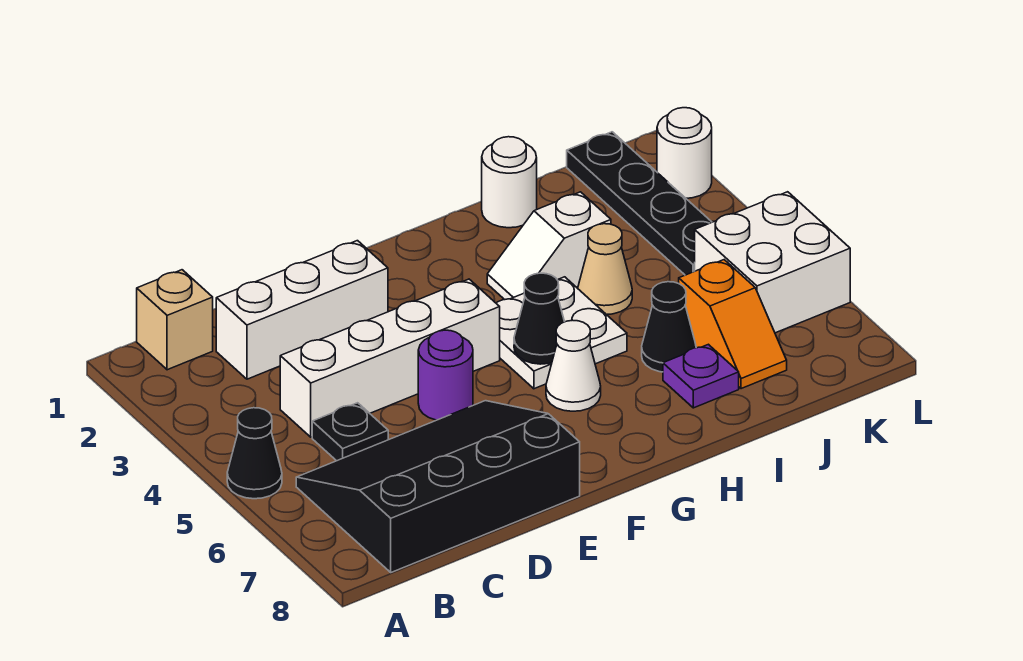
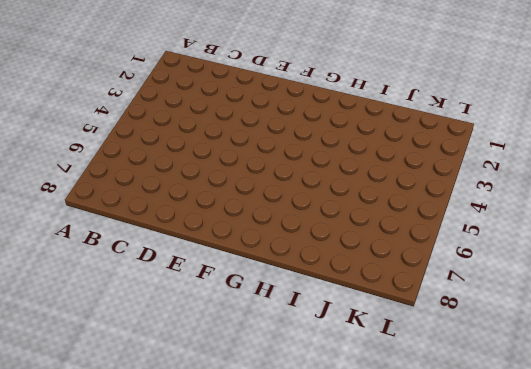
none -> black 1x1 cone [227,408,282,499]
none -> tan 1x1 brick [137,270,213,370]
none -> black 3x4 slope [296,401,580,572]

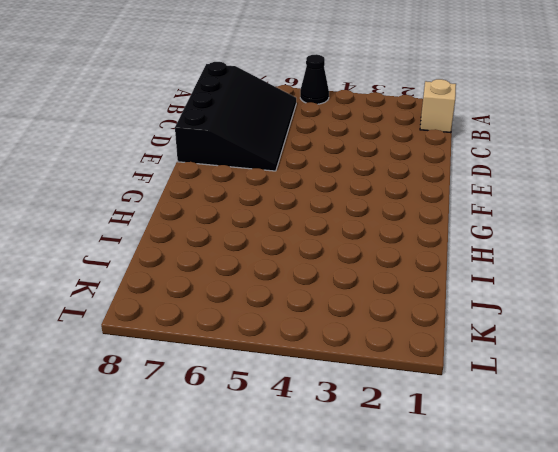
none -> white 1x3 brick [216,241,388,379]
none -> white 1x4 brick [280,279,500,437]
none -> black 1x1 plate [312,403,388,461]

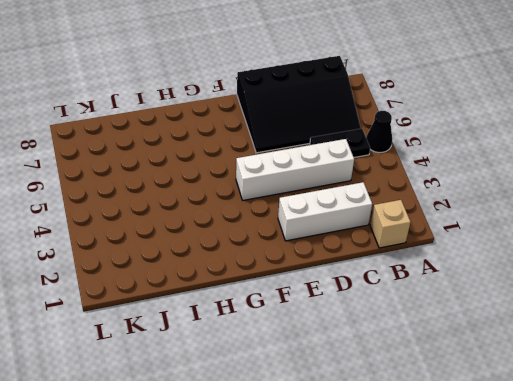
black 1x2 plate [310,129,370,157] -> black 1x1 plate [312,403,388,461]
none -> purple 1x1 round brick [418,330,473,420]
none -> white 2x2 plate [496,277,627,389]
none -> white 1x1 cone [546,320,601,411]

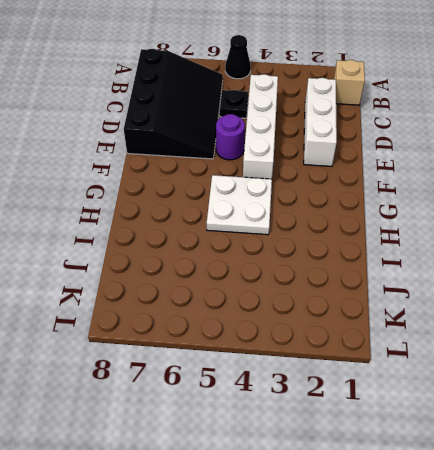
none -> white 1x1 cone [546,320,601,411]
none -> white 1x2 slope [487,192,611,300]
none -> white 1x1 round brick [482,137,537,228]

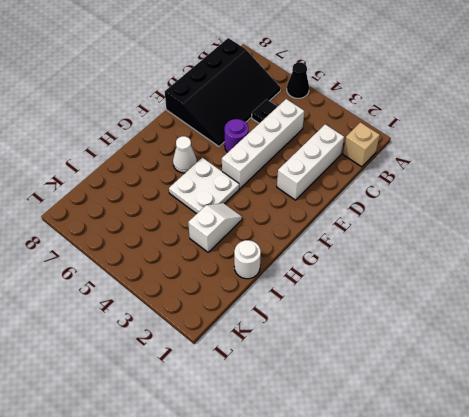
none -> tan 1x1 cone [578,224,632,315]
none -> black 1x1 cone [642,282,696,372]
none -> purple 1x1 plate [663,344,739,408]

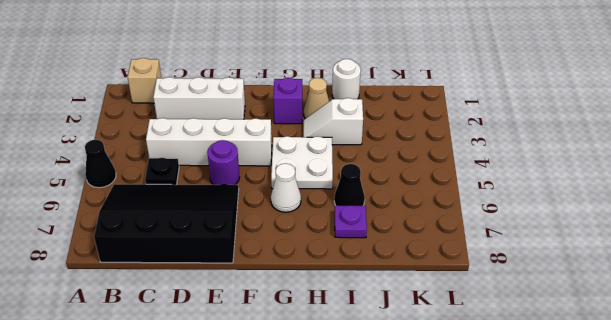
purple 1x1 brick [273,78,302,124] -> none
tan 1x1 cone [304,78,329,119] -> tan 1x1 cone moved to [578,224,632,315]
none -> orange 1x2 slope [679,260,787,389]
none -> black 1x4 plate [567,132,712,275]
none -> white 2x2 brick [695,192,850,333]

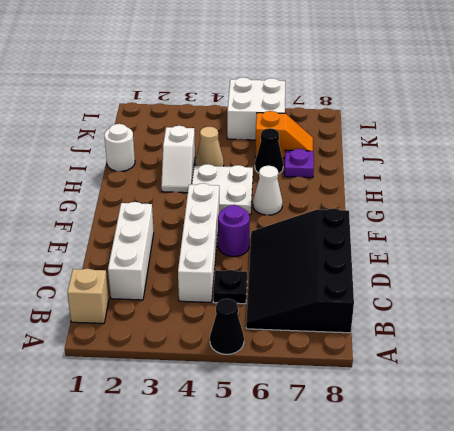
none -> black 1x4 plate [567,132,712,275]
none -> white 1x1 round brick [657,108,712,198]
none -> black 1x1 cone [514,273,564,364]

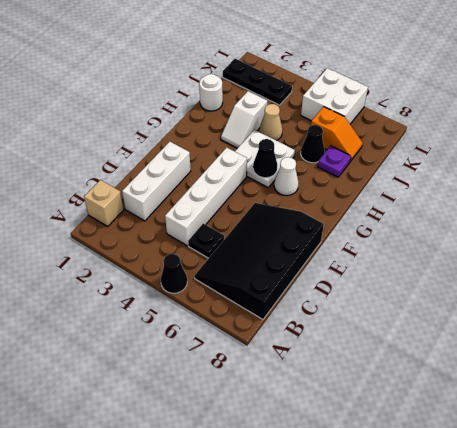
black 1x3 plate [223,59,292,105] -> black 1x4 plate [567,132,712,275]
none -> purple 1x1 round brick [418,330,473,420]
none -> white 1x1 round brick [657,108,712,198]

